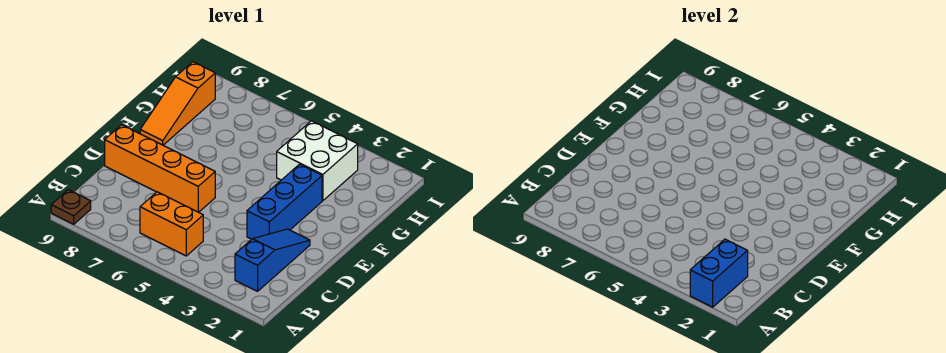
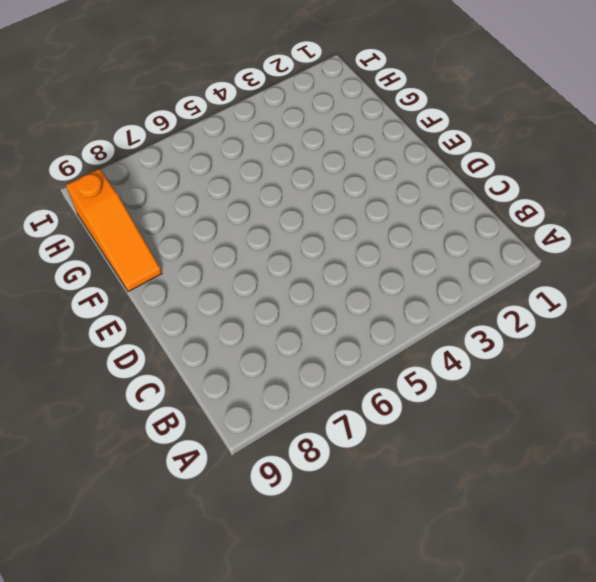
none -> brown 1x1 plate [51,190,91,224]
none -> blue 1x3 slope [235,229,310,291]

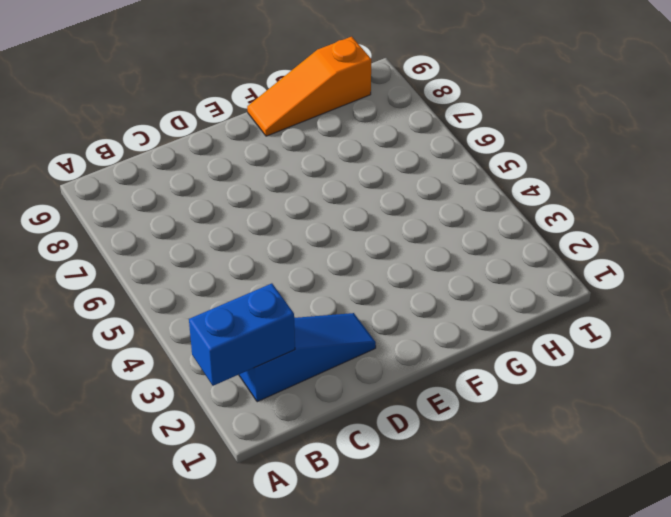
none -> brown 1x1 plate [51,190,91,224]
none -> orange 1x2 brick [140,192,203,256]

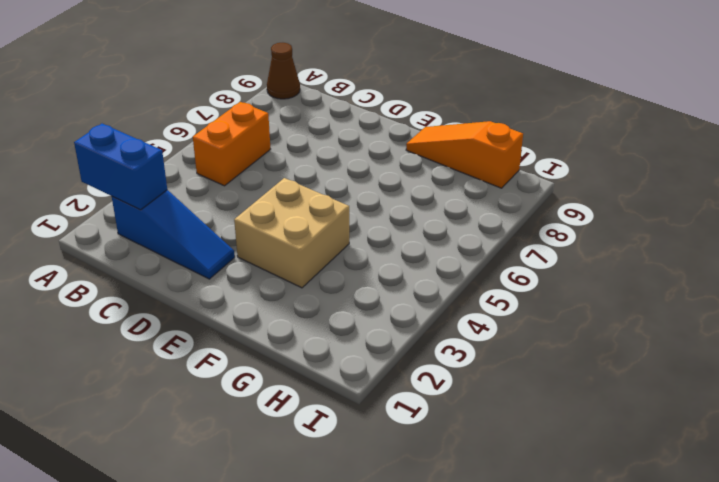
brown 1x1 cone [267,43,300,99] -> brown 1x1 plate [51,190,91,224]
tan 2x2 brick [234,178,349,288] -> blue 1x3 brick [247,164,322,239]
none -> orange 1x4 brick [105,125,215,212]
none -> white 2x2 brick [277,121,358,201]

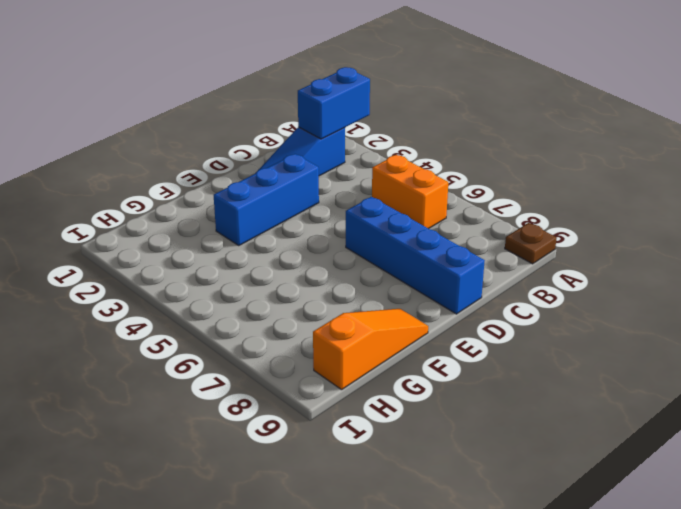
blue 1x4 brick [346,197,485,314] -> orange 1x4 brick [105,125,215,212]
none -> white 2x2 brick [277,121,358,201]

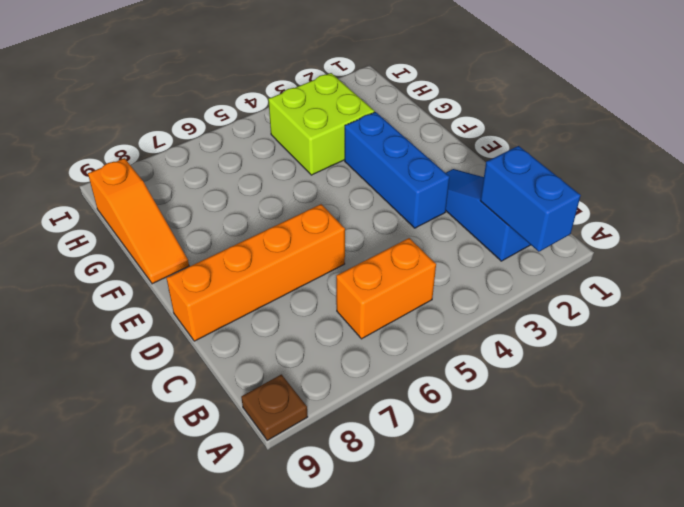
lime 2x2 brick [268,73,375,175] -> white 2x2 brick [277,121,358,201]

